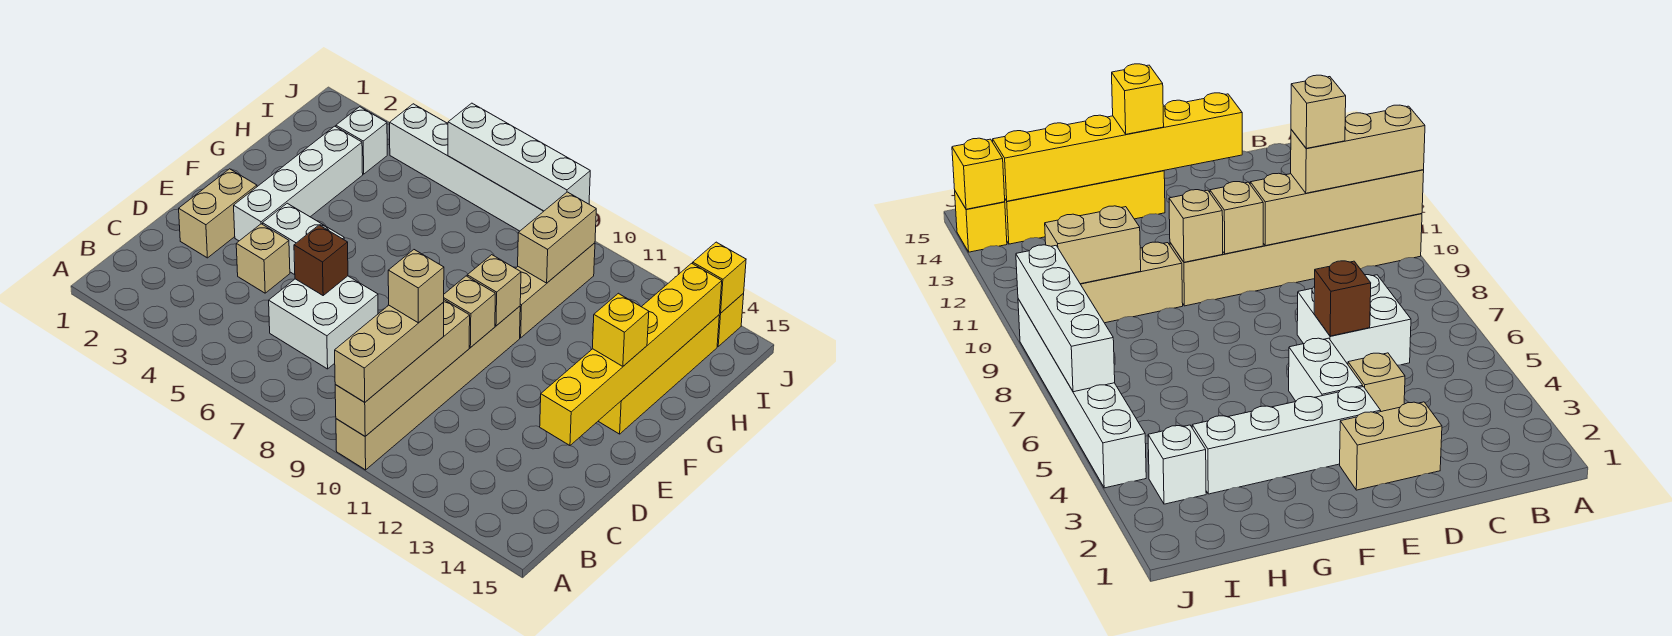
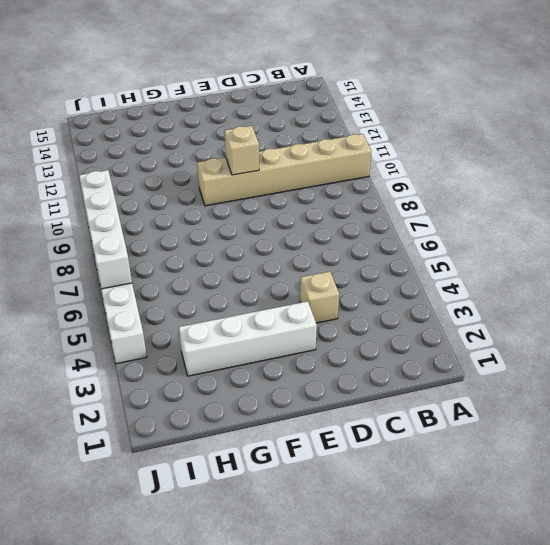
none -> white 2x2 brick [269,276,378,369]
none -> tan 1x2 brick [179,169,257,258]
none -> white 1x2 brick [263,203,344,275]

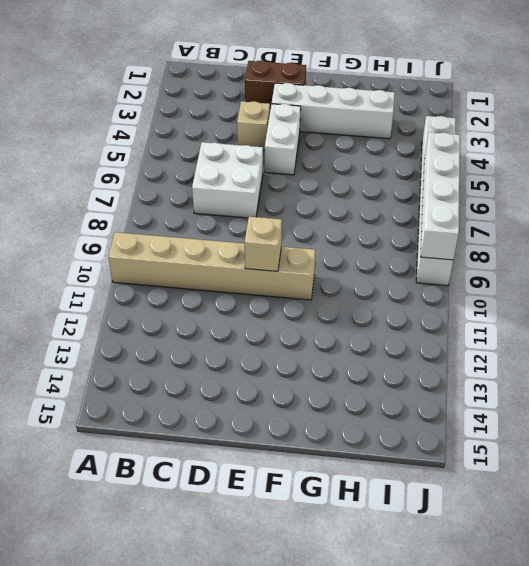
brown 1x2 brick [245,60,306,108] -> tan 1x2 brick [179,169,257,258]
none -> yellow 1x4 brick [598,315,719,434]
none -> tan 1x3 brick [516,243,595,338]
none -> white 1x1 brick [336,107,387,174]

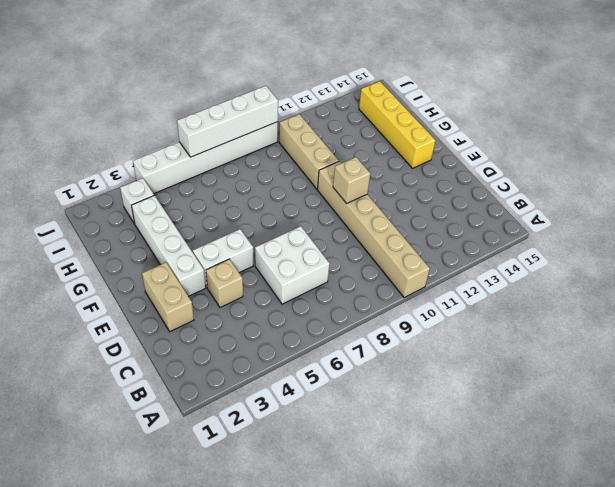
none -> yellow 1x1 brick [717,293,744,346]
none -> tan 1x4 brick [335,300,470,436]
none -> brown 1x1 brick [294,225,348,295]

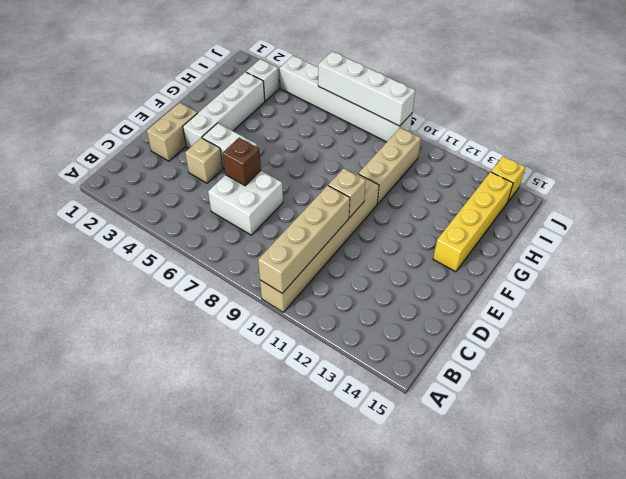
none -> yellow 1x6 brick [540,263,722,446]
none -> tan 1x1 brick [467,255,521,326]
none -> tan 1x2 brick [518,192,596,283]

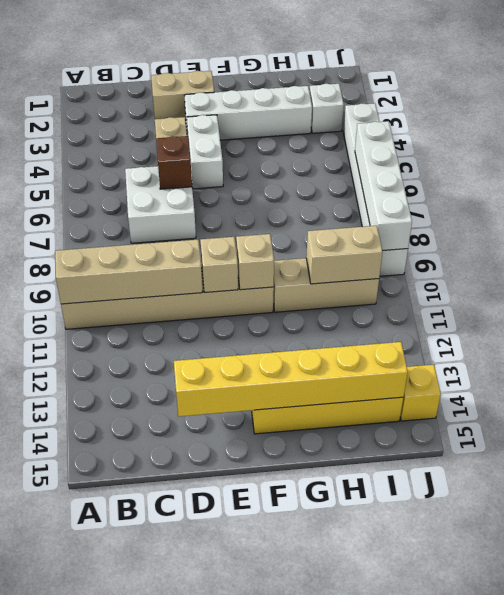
none -> yellow 1x1 brick [693,242,746,313]
none -> tan 1x3 brick [335,302,444,402]
none -> yellow 1x1 brick [592,293,649,366]

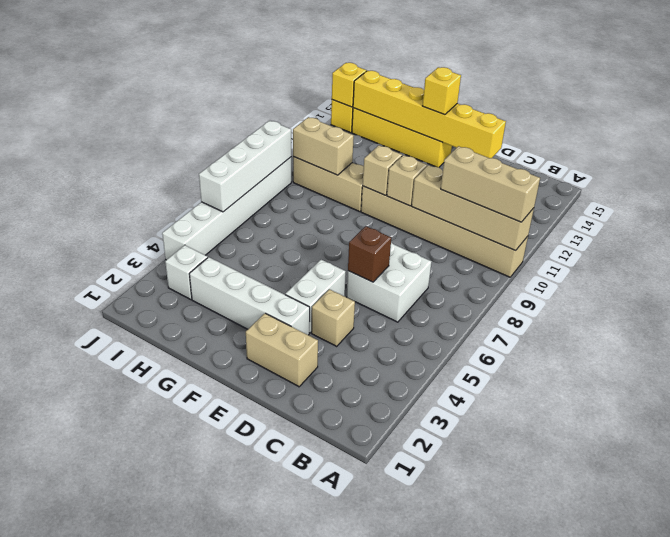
none -> tan 1x1 brick [388,250,444,323]

